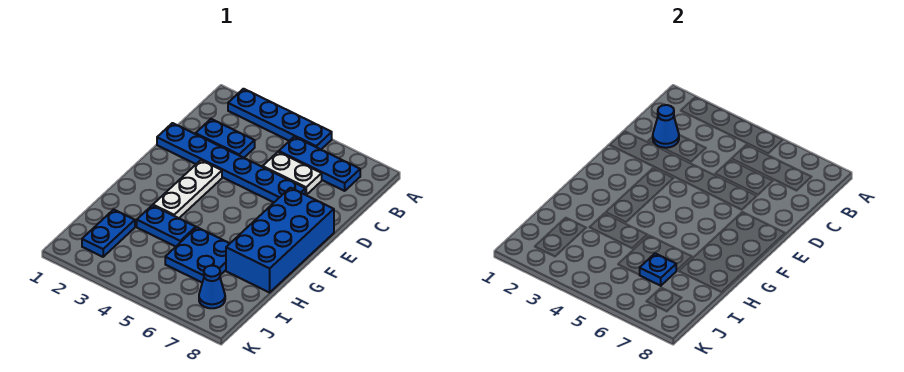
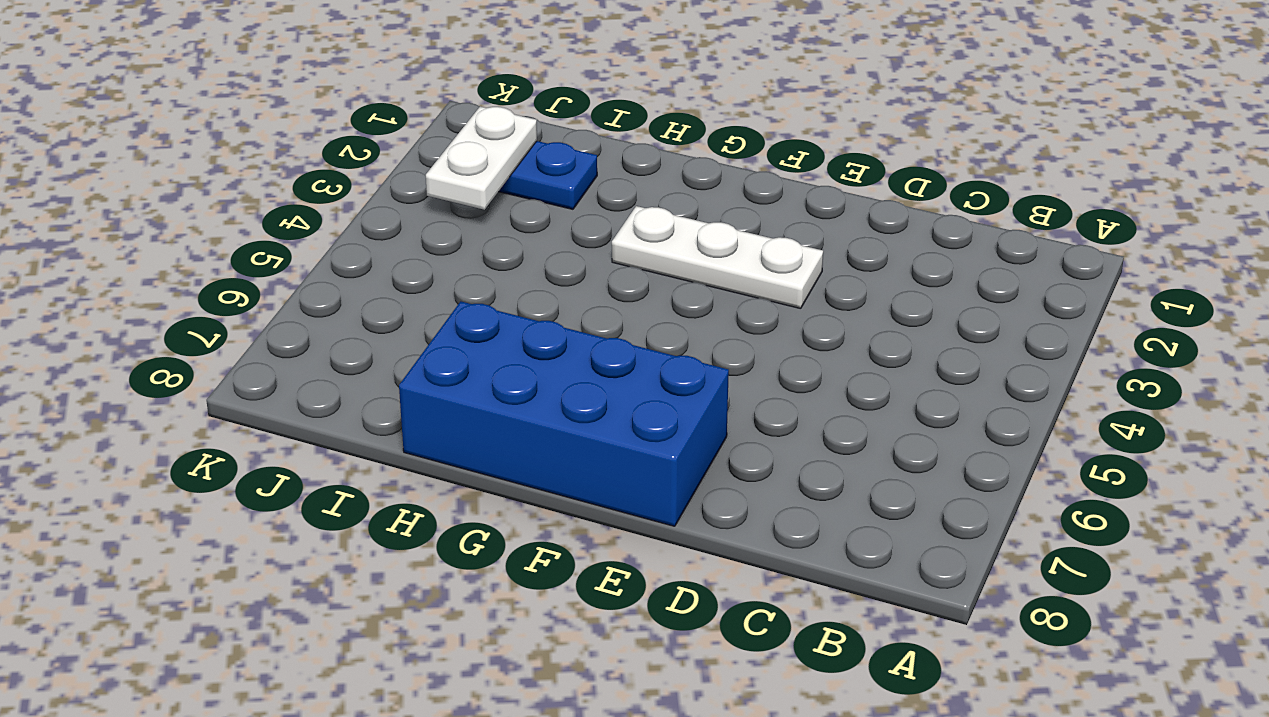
white 1x2 plate [426,107,537,210] -> white 1x2 plate moved to [263,152,322,195]
none -> blue 1x4 plate [228,89,332,149]
none -> blue 1x3 plate [279,137,360,191]
none -> blue 1x2 plate [196,119,255,158]

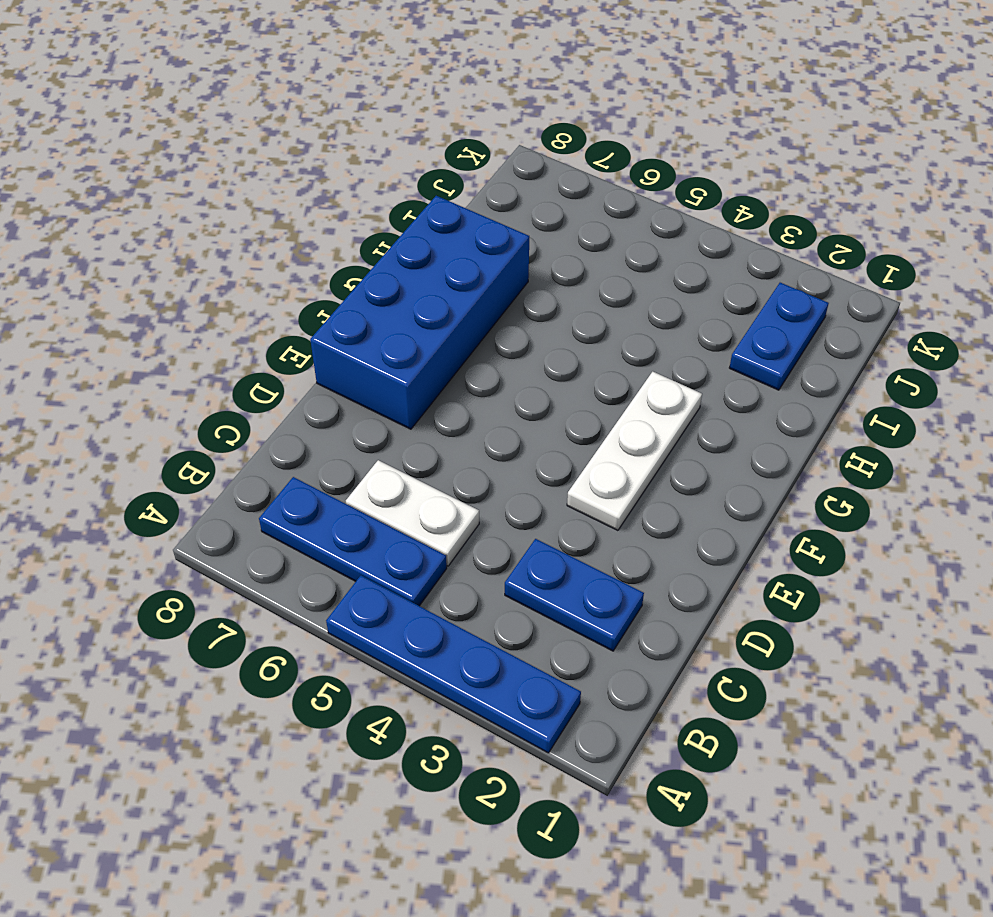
none -> blue 1x6 plate [157,123,305,202]
none -> blue 1x2 plate [137,205,196,247]
none -> blue 2x2 plate [165,227,230,282]

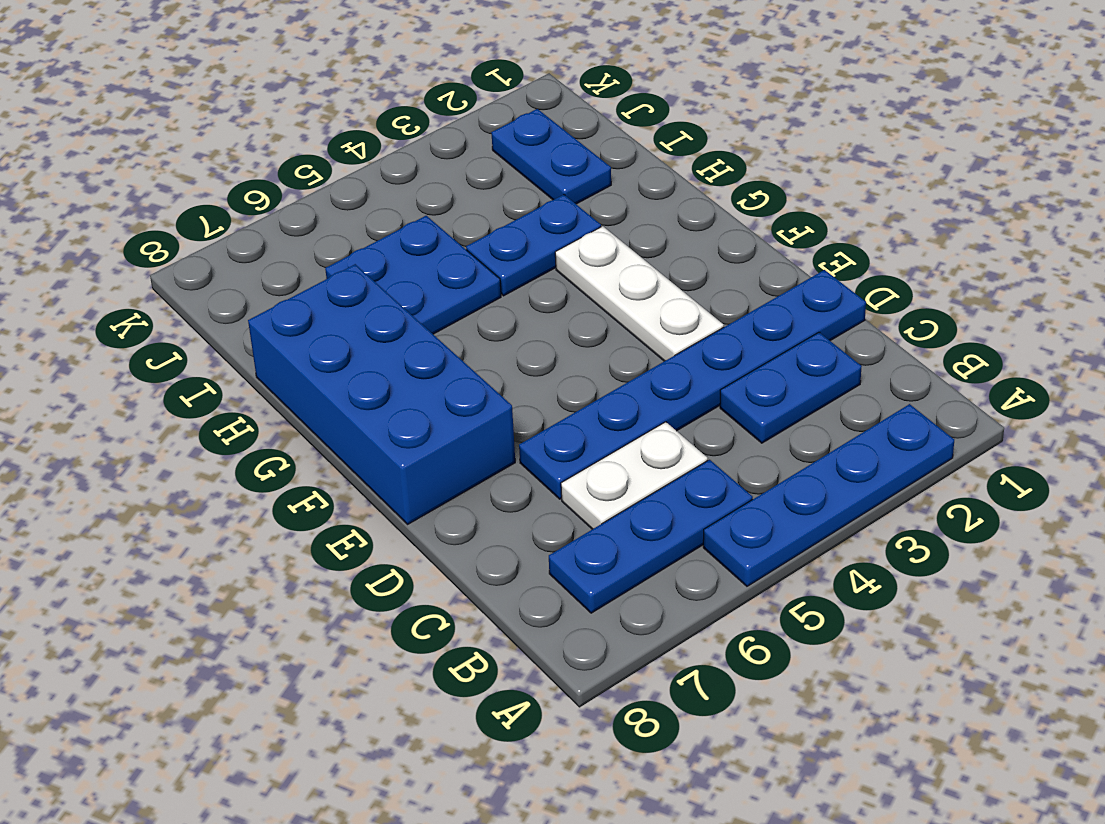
none -> blue 1x1 cone [199,266,225,308]
none -> blue 1x1 cone [653,105,679,148]
none -> blue 1x1 plate [640,253,676,286]

